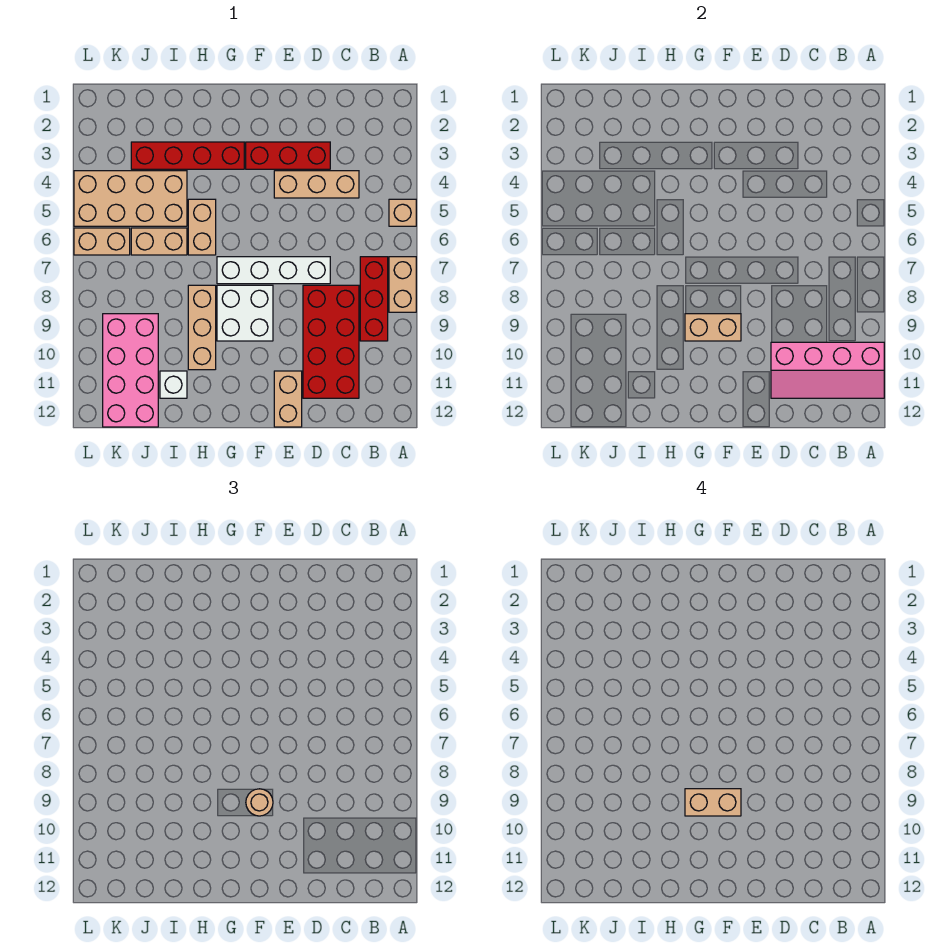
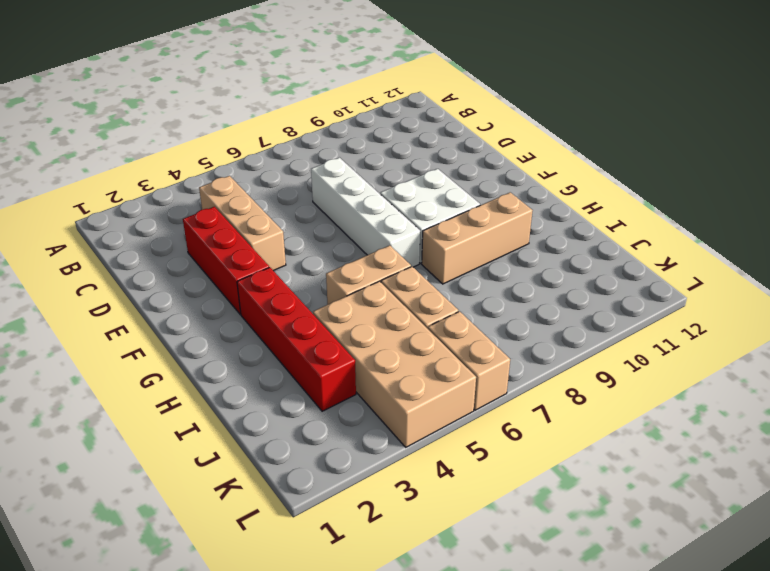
none -> tan 1x1 brick [389,199,416,226]
none -> tan 1x2 brick [389,257,416,312]
none -> red 1x3 brick [360,257,388,341]

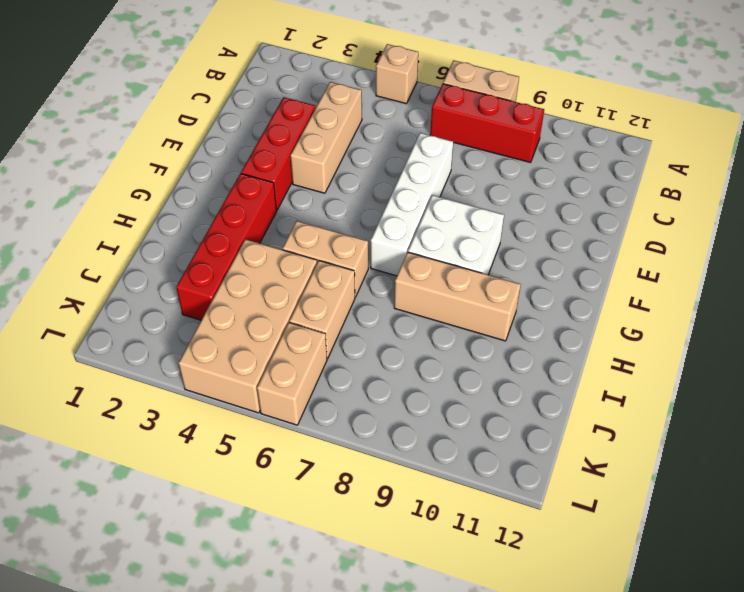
none -> red 2x4 brick [303,285,359,398]
none -> tan 1x2 brick [274,371,302,427]
none -> white 1x1 brick [160,371,187,398]

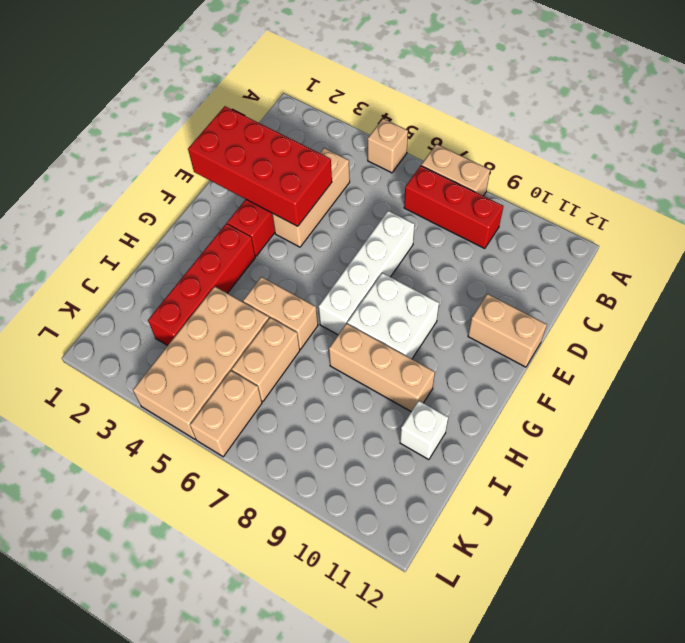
red 2x4 brick [188,106,332,226] -> red 2x4 brick moved to [303,285,359,398]
none -> pink 2x4 brick [103,314,158,427]
none -> pink 2x4 slope [771,342,884,398]
none -> tan 1x2 brick [685,314,741,341]

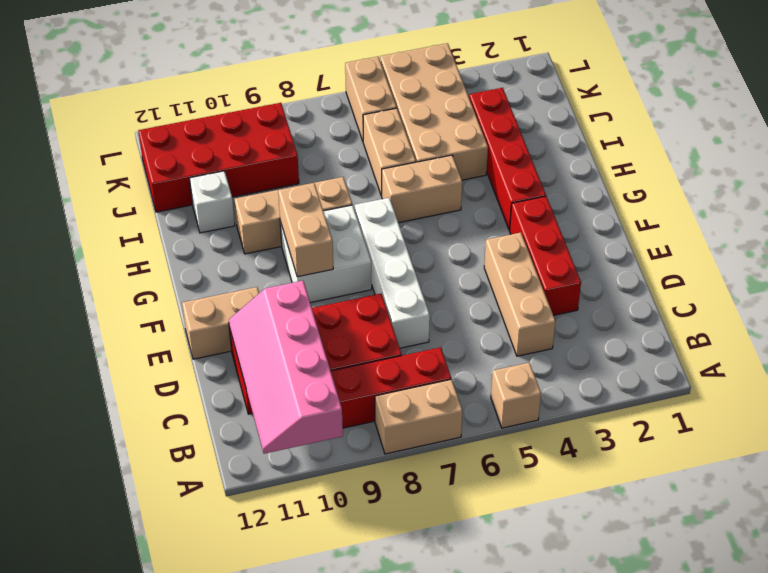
red 2x4 brick [138,103,299,212] -> pink 2x4 brick [103,314,158,427]
none -> tan 1x1 round brick [246,789,273,816]
none -> tan 1x2 brick [685,789,741,816]

